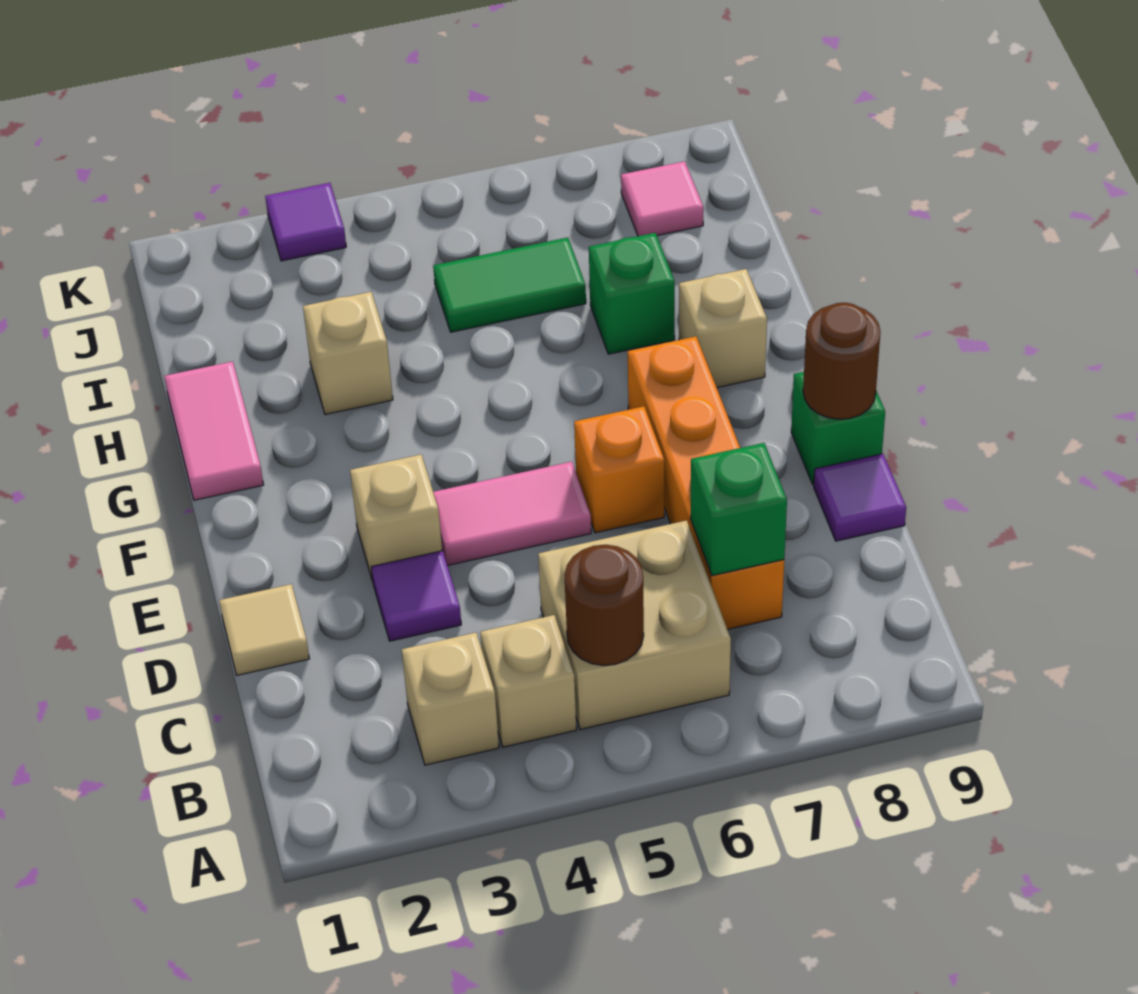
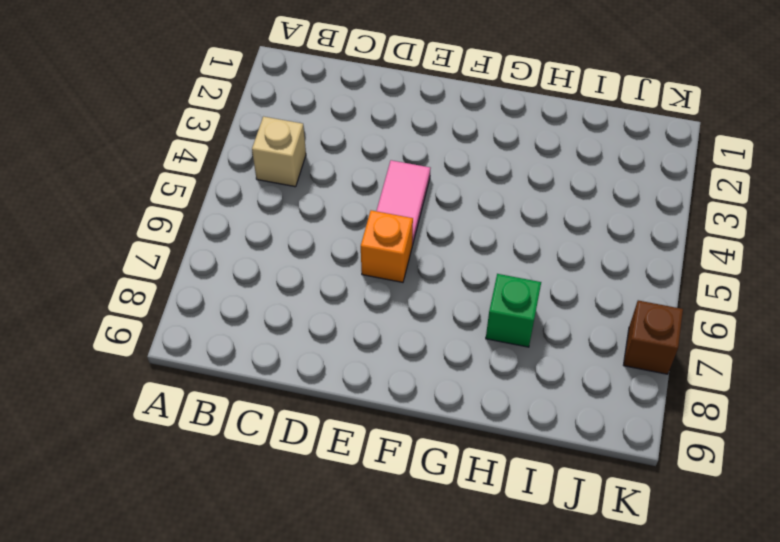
brown 1x1 brick [624,300,683,374] -> none
none -> tan 1x1 brick [402,633,499,765]
none -> tan 2x2 brick [538,520,731,729]
none -> orange 1x4 brick [628,336,784,629]

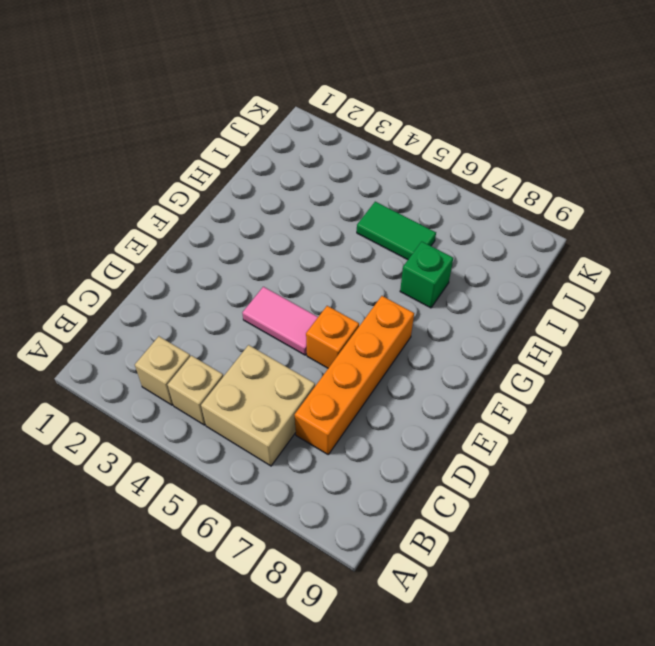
none -> tan 1x1 tile [219,584,309,675]
none -> purple 1x1 tile [371,551,461,641]
none -> purple 1x1 tile [814,454,906,541]

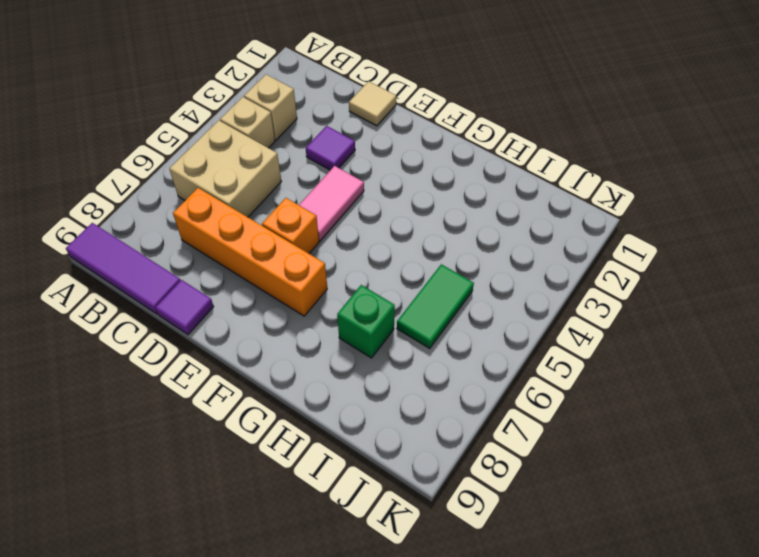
purple 1x3 tile [66,223,181,314] -> none
none -> tan 1x1 brick [350,455,442,582]
none -> green 1x1 brick [791,372,885,485]
none -> pink 1x2 tile [164,361,264,500]

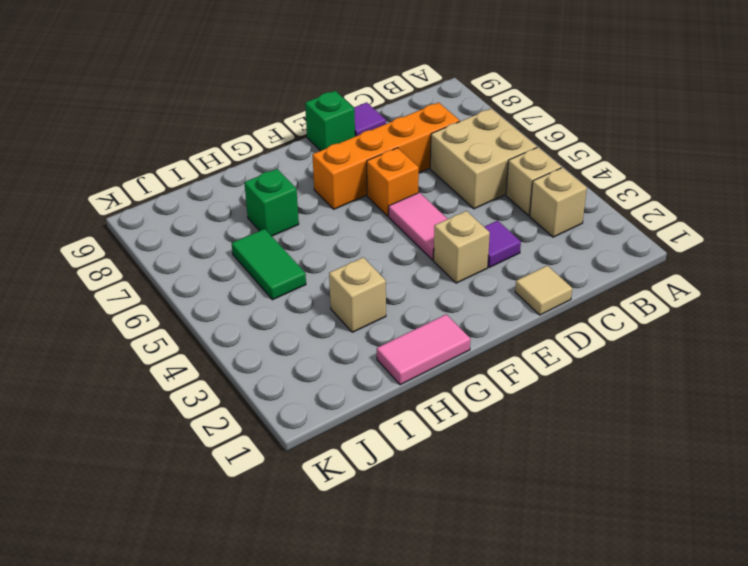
none -> tan 1x1 brick [679,269,767,388]
none -> pink 1x1 tile [621,161,704,236]
none -> purple 1x1 tile [265,183,346,261]

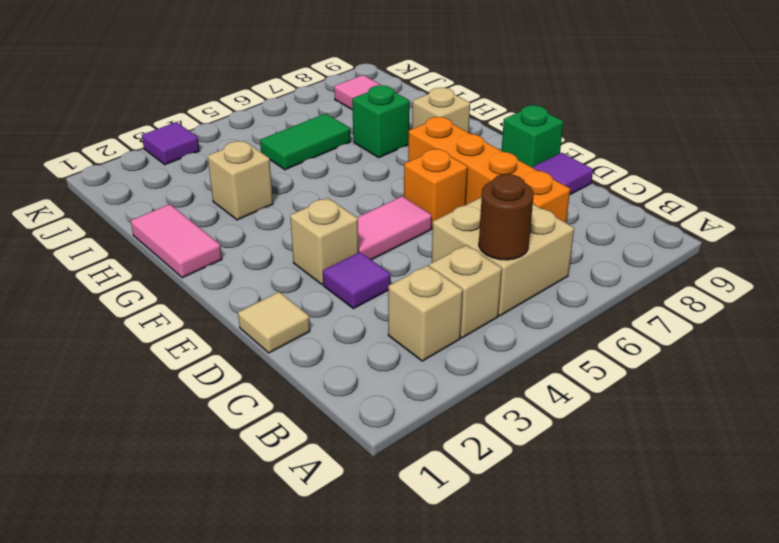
none -> green 1x1 brick [690,443,787,576]
none -> brown 1x1 round brick [803,303,880,419]

